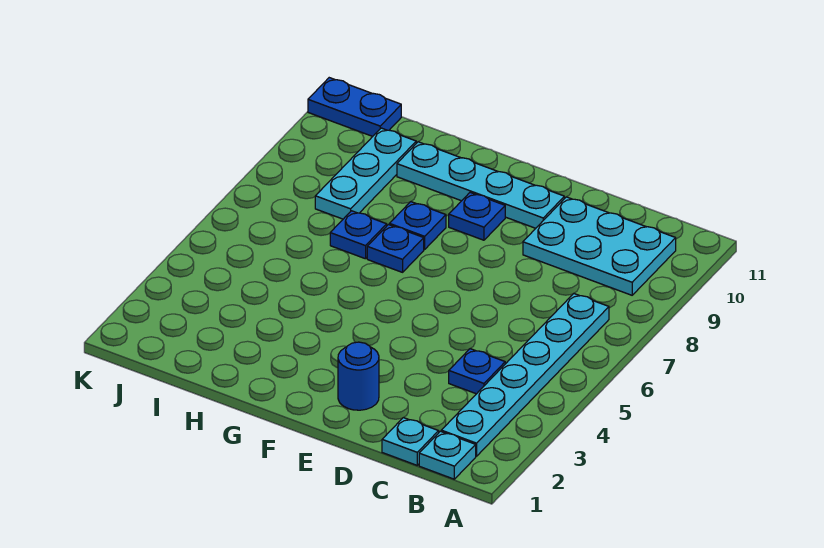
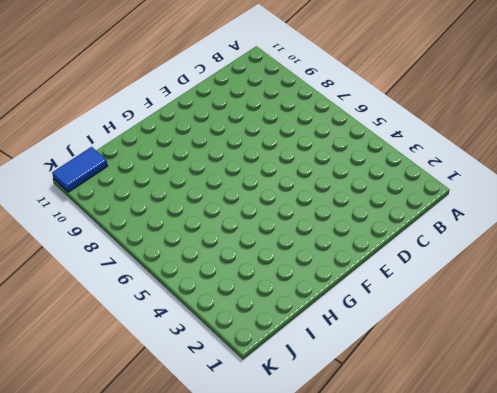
blue 1x2 tile [52,147,107,192] -> blue 1x2 plate [308,78,401,136]
none -> cyan 1x1 plate [419,431,476,479]
none -> cyan 1x6 plate [441,294,609,456]
none -> cyan 2x3 plate [523,197,676,295]

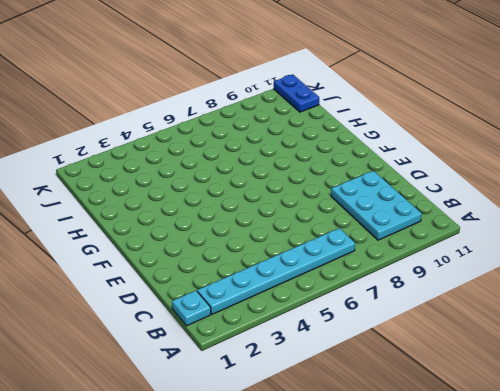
none -> cyan 1x1 plate [382,418,439,465]
none -> blue 1x1 plate [449,349,505,394]
none -> blue 1x1 round brick [338,342,379,410]

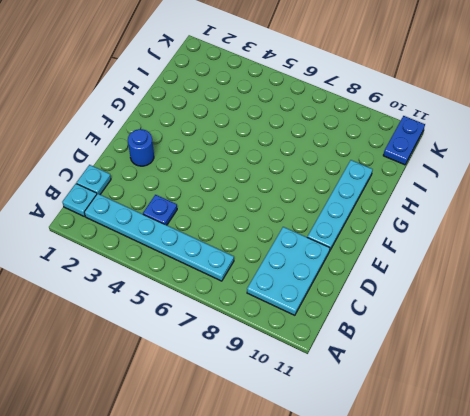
none -> blue 1x1 plate [449,193,505,240]
none -> blue 1x1 plate [367,224,424,272]
none -> blue 1x1 plate [390,202,446,249]

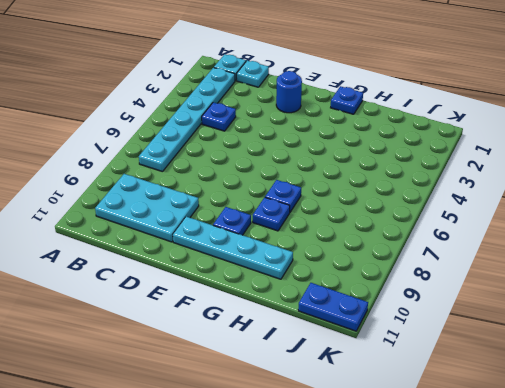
blue 1x1 plate [331,86,363,114] -> blue 1x1 plate moved to [330,211,387,259]
none -> cyan 1x3 plate [315,128,416,219]

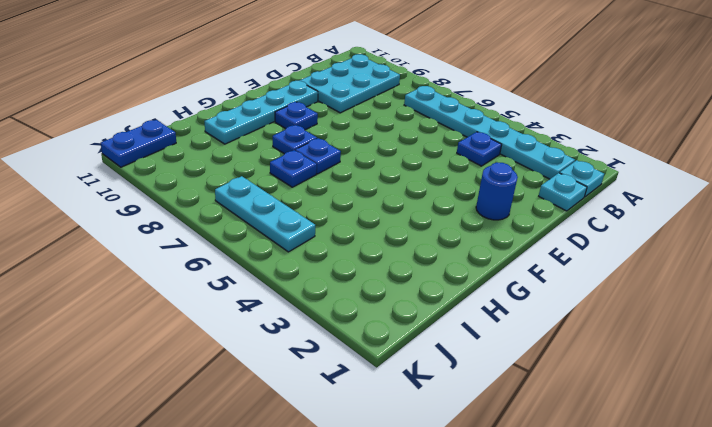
cyan 1x3 plate [215,176,315,252] -> cyan 1x3 plate moved to [315,128,416,219]

